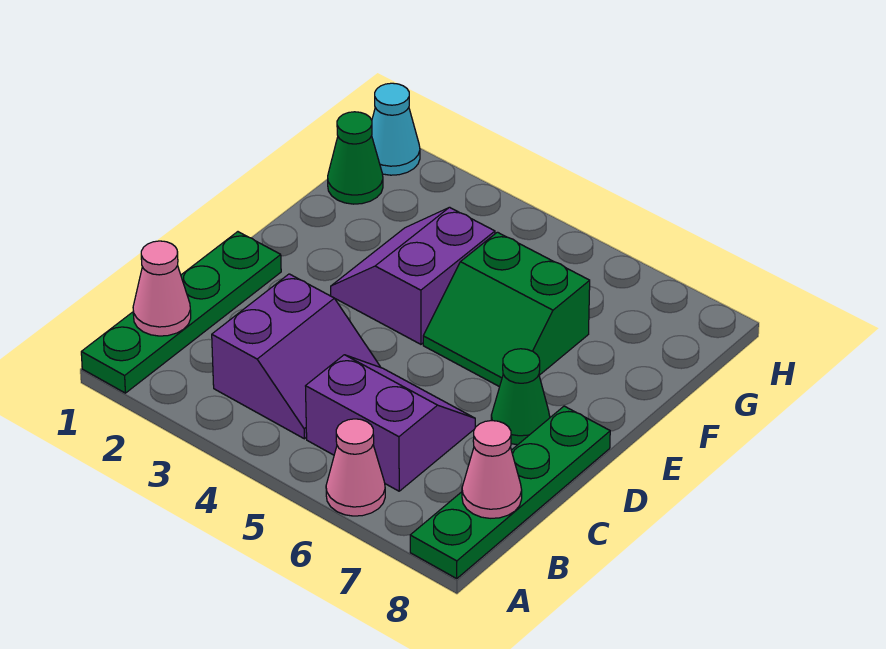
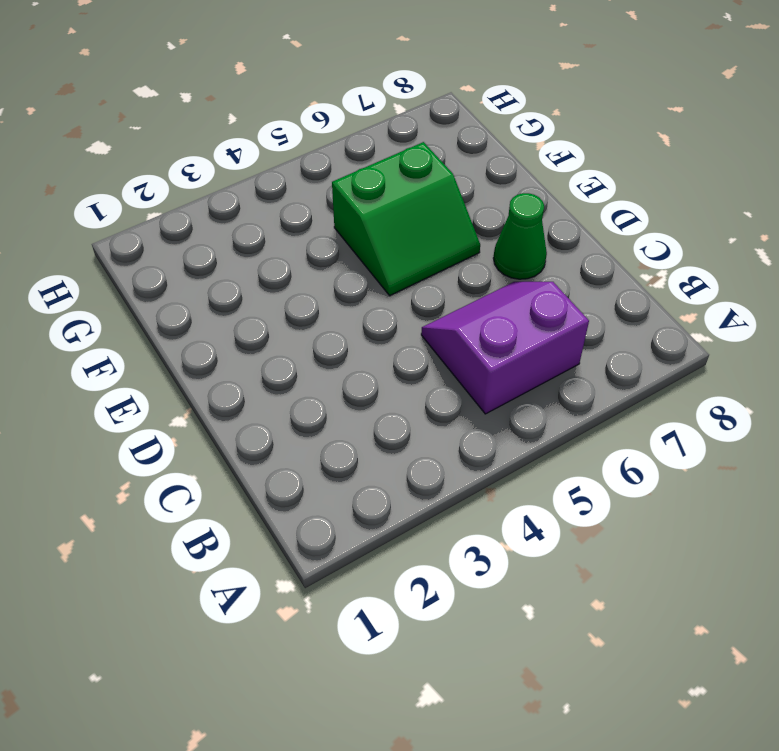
none -> green 1x4 plate [81,232,281,393]
none -> pink 1x1 cone [326,419,385,516]
none -> green 1x4 plate [410,406,610,578]

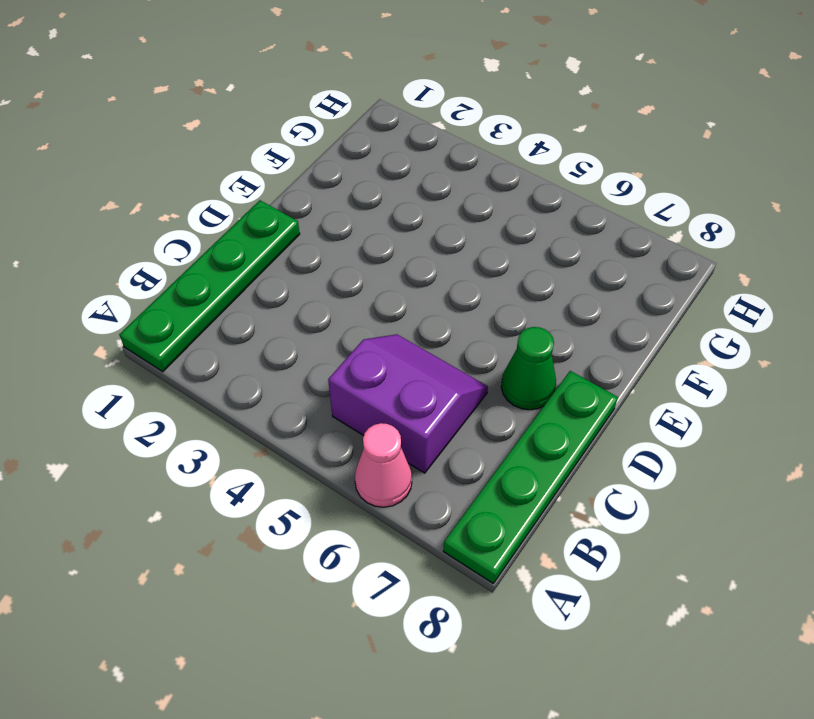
none -> purple 2x2 slope [212,274,380,439]
none -> purple 2x2 slope [331,207,495,344]
none -> green 2x2 slope [423,232,590,387]

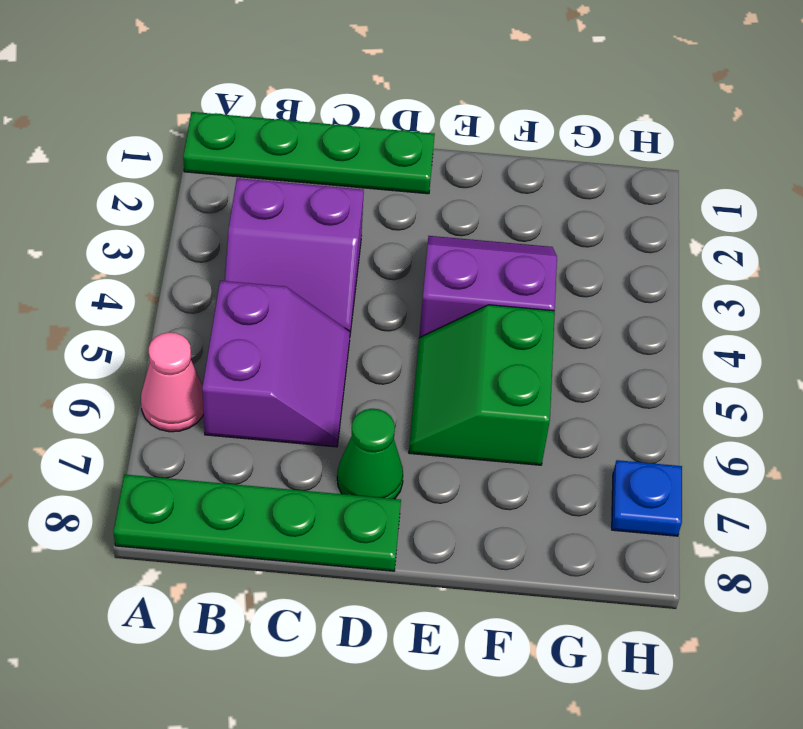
blue 1x1 plate [612,460,682,536] -> none
none -> green 1x1 cone [328,112,383,204]
none -> cyan 1x1 cone [372,83,420,175]
none -> pink 1x1 cone [133,241,191,336]

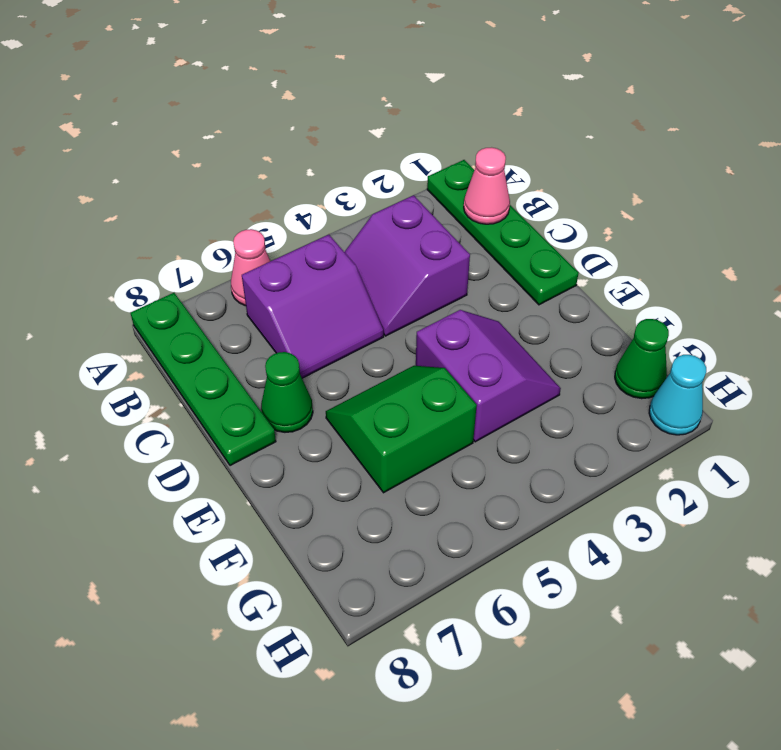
none -> pink 1x1 cone [462,421,522,518]

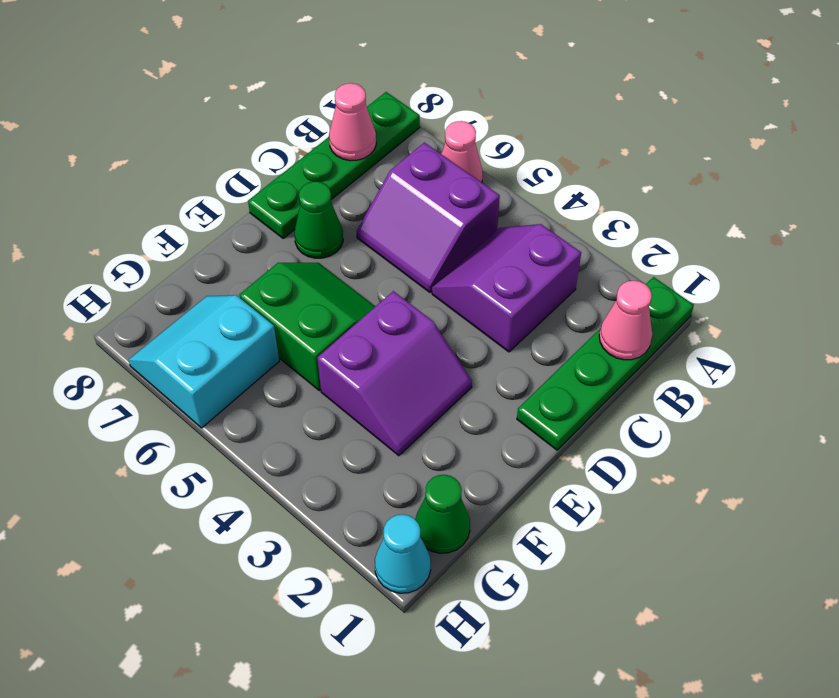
cyan 2x2 slope [128,295,279,428] -> none

